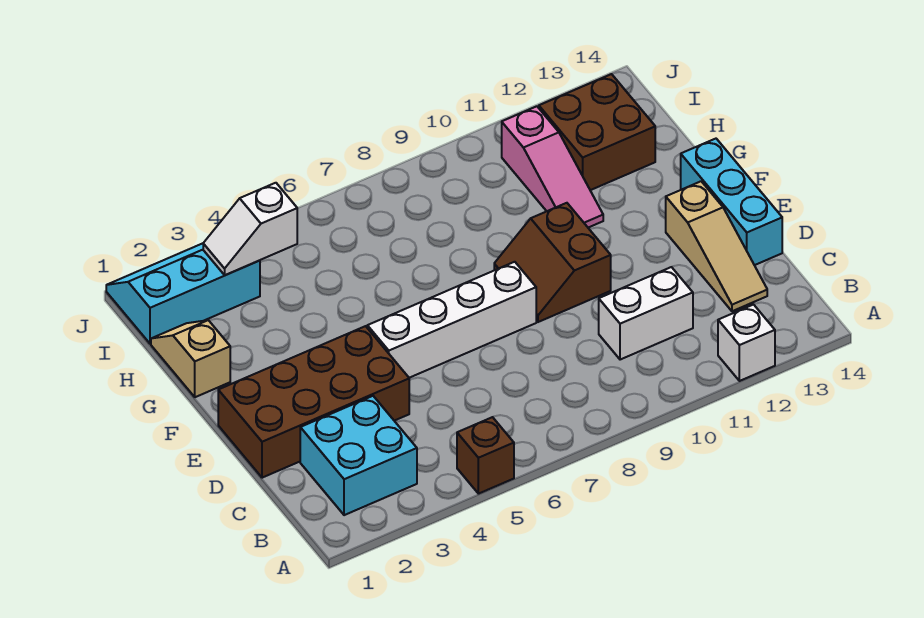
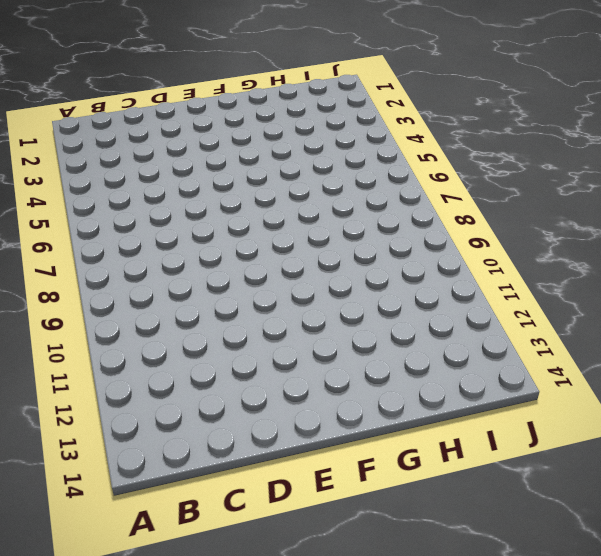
none -> brown 1x1 brick [457,417,514,494]
none -> white 1x1 brick [718,304,775,381]
none -> cyan 2x2 brick [300,396,417,515]

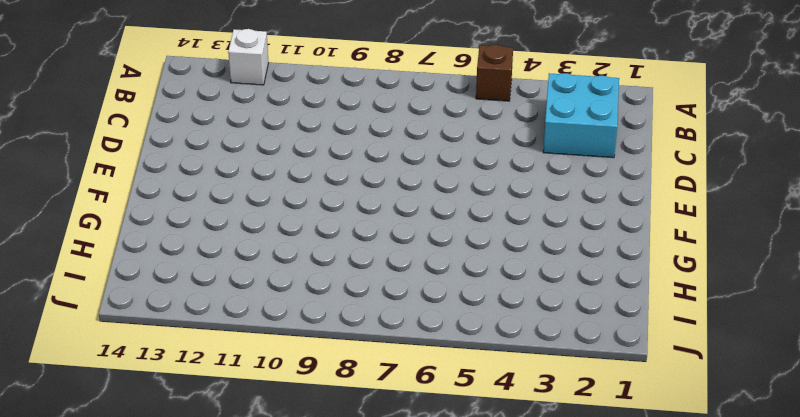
none -> white 1x2 brick [599,267,693,360]
none -> tan 1x3 slope [666,181,767,311]
none -> brown 2x4 brick [218,326,409,478]

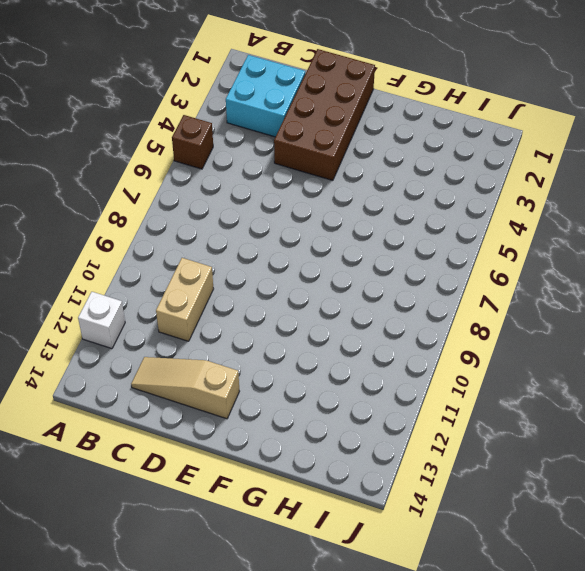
tan 1x2 brick [156,258,214,341] -> white 1x2 brick [599,267,693,360]
none -> cyan 1x3 brick [681,139,782,265]
none -> white 1x4 brick [367,262,536,378]
none -> brown 2x2 slope [494,203,611,322]

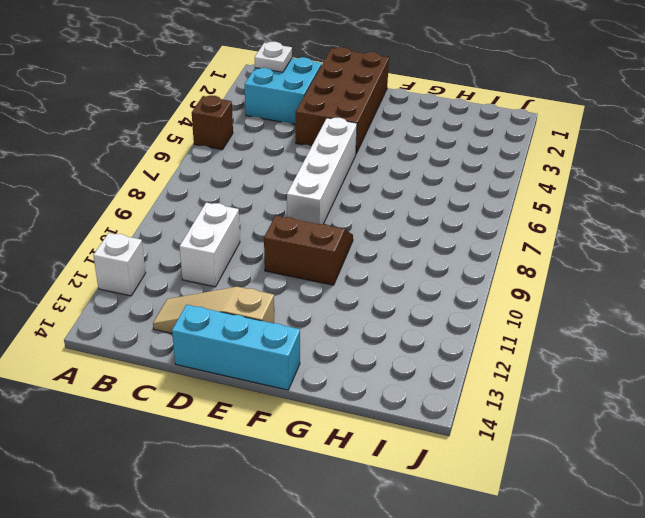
white 1x1 plate [255,42,292,72] -> none
none -> tan 1x2 slope [151,320,230,397]
none -> pink 1x3 slope [502,106,603,228]
none -> brown 2x2 brick [539,74,655,190]

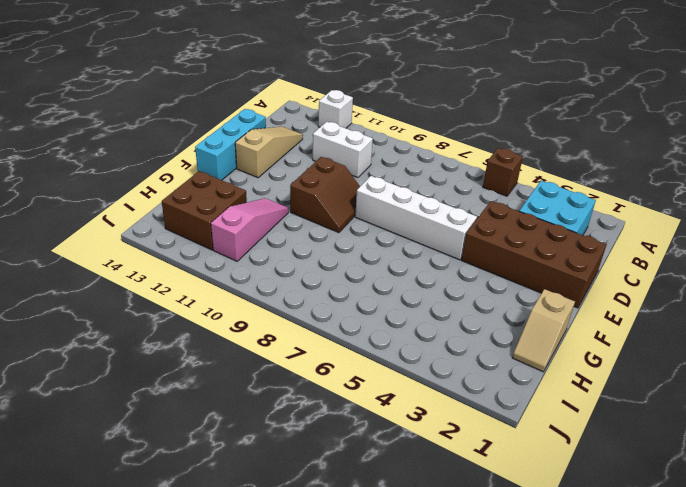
none -> cyan 2x3 slope [106,243,260,344]
none -> white 1x2 slope [203,183,297,275]

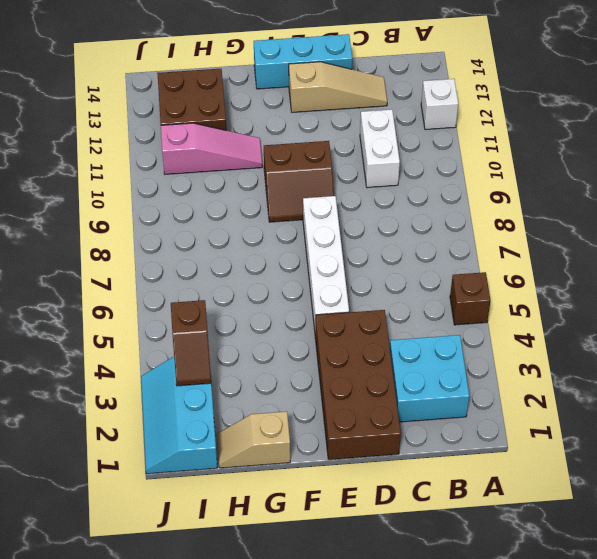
brown 1x2 slope [171,300,211,386] -> white 1x2 slope [203,183,297,275]

